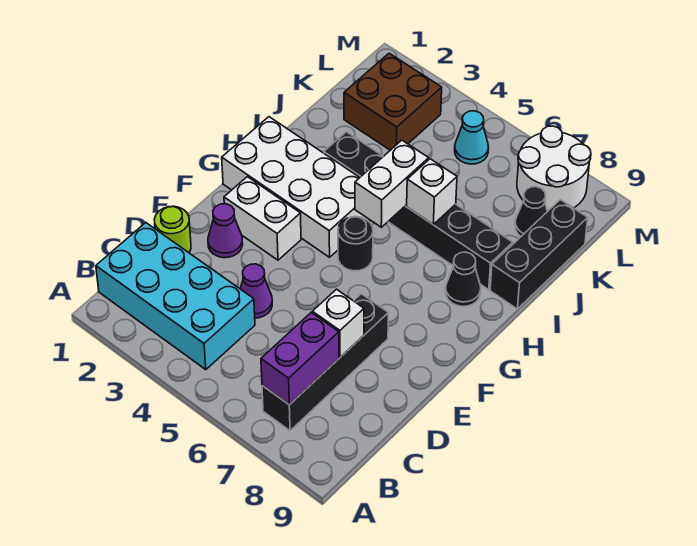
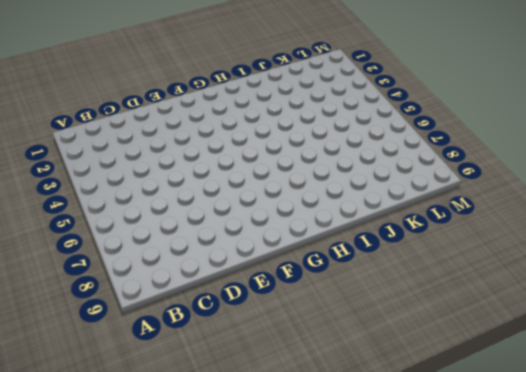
none -> cyan 2x4 brick [96,223,255,370]
none -> black 1x4 brick [262,294,388,431]
none -> lime 1x1 round brick [154,206,191,253]

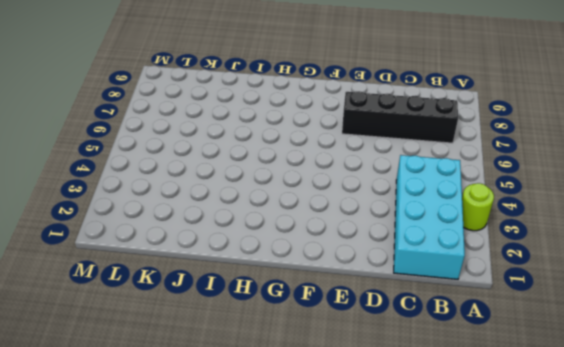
lime 1x1 round brick [462,183,494,231] -> lime 1x1 round brick moved to [154,206,191,253]
none -> purple 1x1 cone [240,264,272,318]
none -> purple 1x1 cone [208,204,243,258]
none -> white 1x2 brick [224,177,301,260]

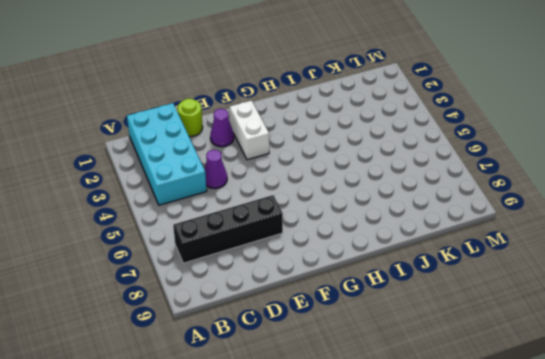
none -> white 2x4 brick [222,117,370,257]
none -> black 1x1 round brick [338,217,373,271]
none -> black 1x1 cone [446,252,481,306]

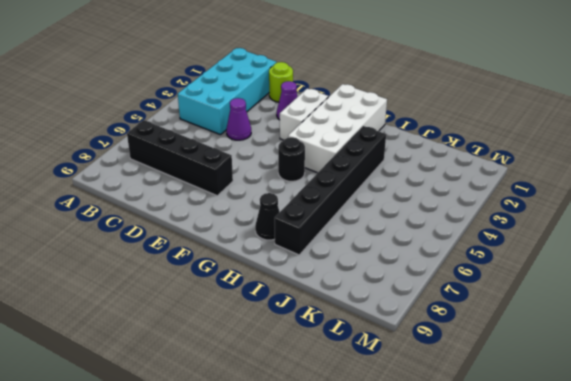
none -> black 1x3 brick [490,200,588,309]
none -> brown 2x2 brick [344,53,442,150]
none -> black 1x1 cone [515,187,547,236]

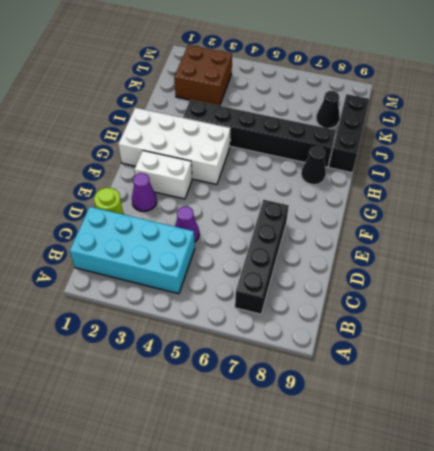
none -> black 1x1 round brick [338,217,373,271]
none -> cyan 1x1 cone [455,111,488,164]
none -> white 2x2 round brick [517,126,591,212]

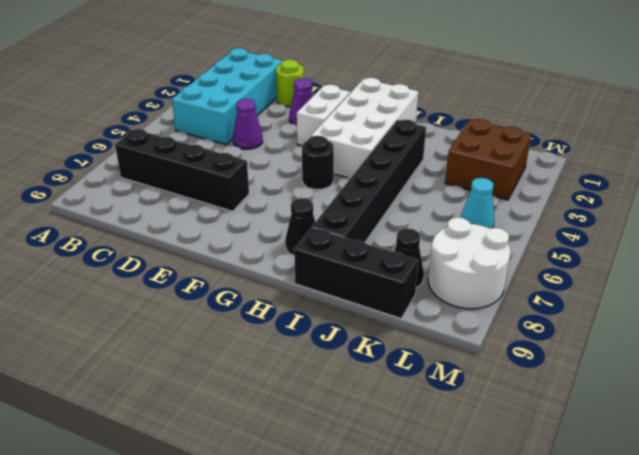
none -> purple 1x2 brick [261,313,339,405]
none -> white 1x1 brick [312,289,364,357]
none -> white 1x2 brick [355,140,429,227]

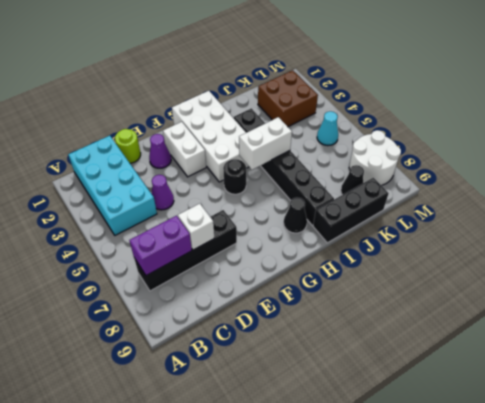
none -> white 1x1 brick [407,159,457,225]

